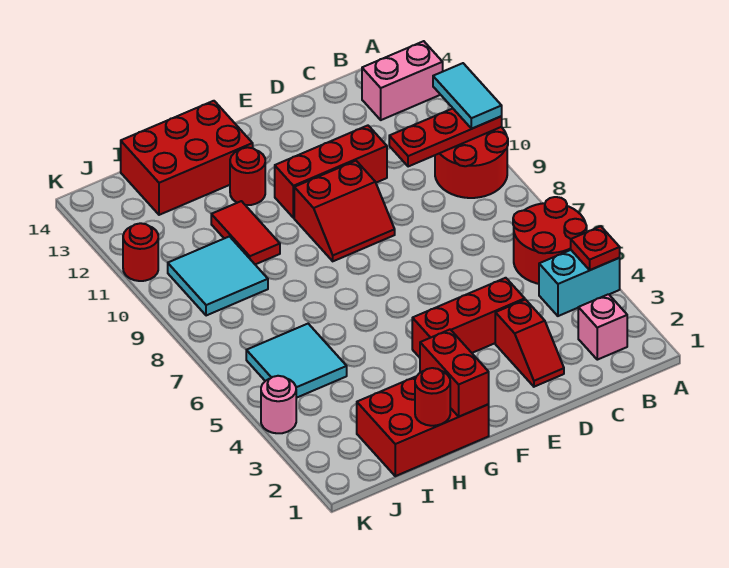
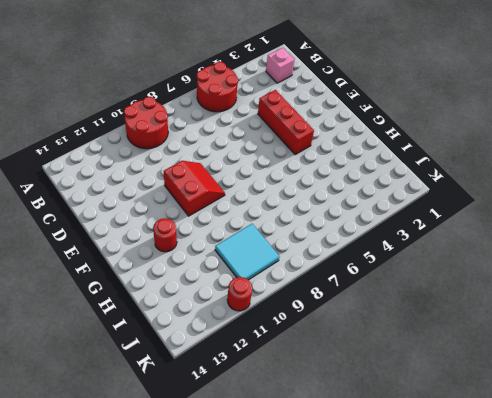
none -> cyan 1x2 brick [539,250,620,316]
none -> pink 1x2 brick [362,41,443,120]
none -> red 1x2 slope [495,300,564,387]

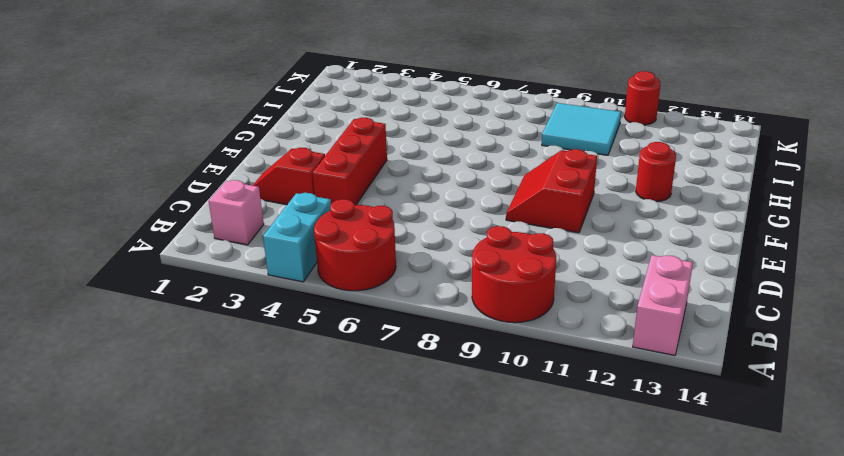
none -> red 1x3 brick [275,126,387,218]
none -> red 2x3 brick [357,377,489,476]
none -> red 2x3 brick [121,101,253,215]

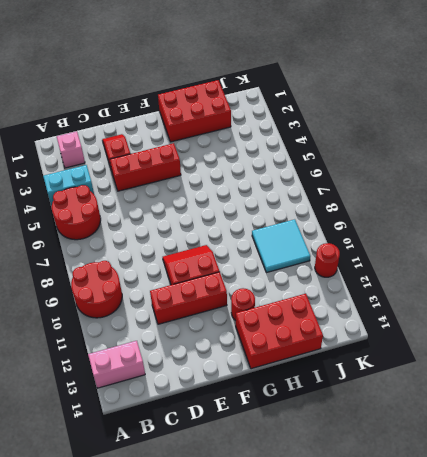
none -> red 1x2 tile [211,201,280,264]
none -> cyan 2x2 tile [246,324,347,398]
none -> pink 1x1 round brick [261,376,296,433]

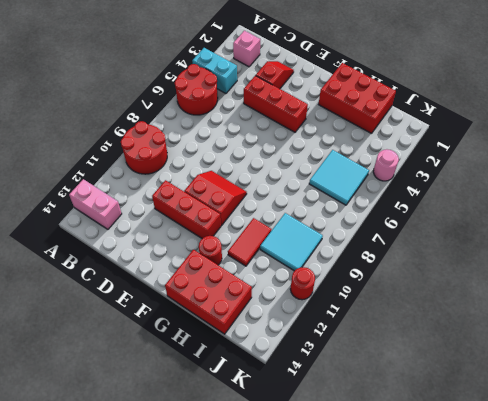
none -> red 1x1 plate [571,226,620,270]
none -> red 1x3 plate [389,109,502,167]
none -> red 1x2 brick [420,330,489,417]

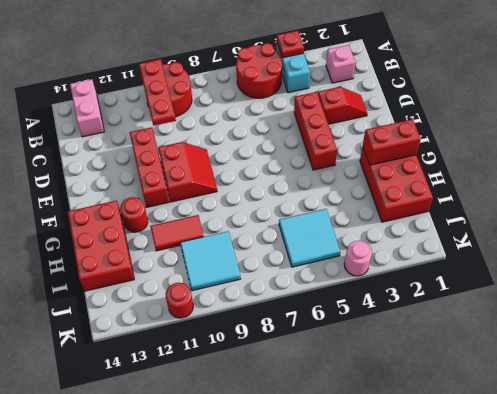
none -> red 1x1 round brick [415,368,450,426]
none -> cyan 1x2 tile [433,63,502,129]

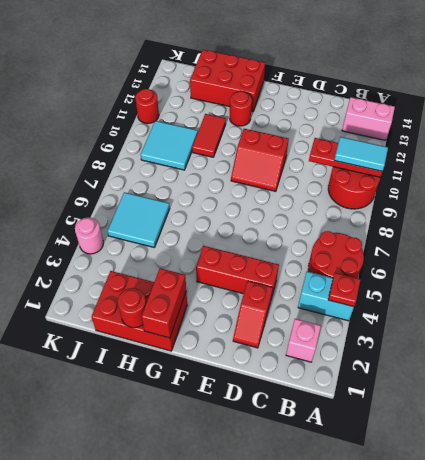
cyan 1x2 tile [334,137,388,171] -> cyan 1x2 tile turned to [433,63,502,129]
none -> red 1x3 brick [275,126,387,218]

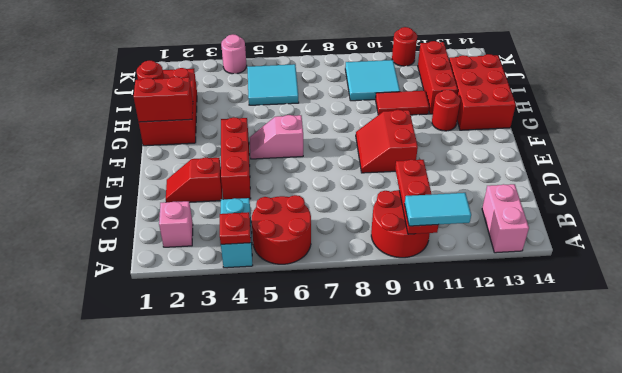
pink 1x2 slope [250,115,303,159] -> none
red 1x3 brick [418,41,458,114] -> red 1x3 brick moved to [275,126,387,218]

